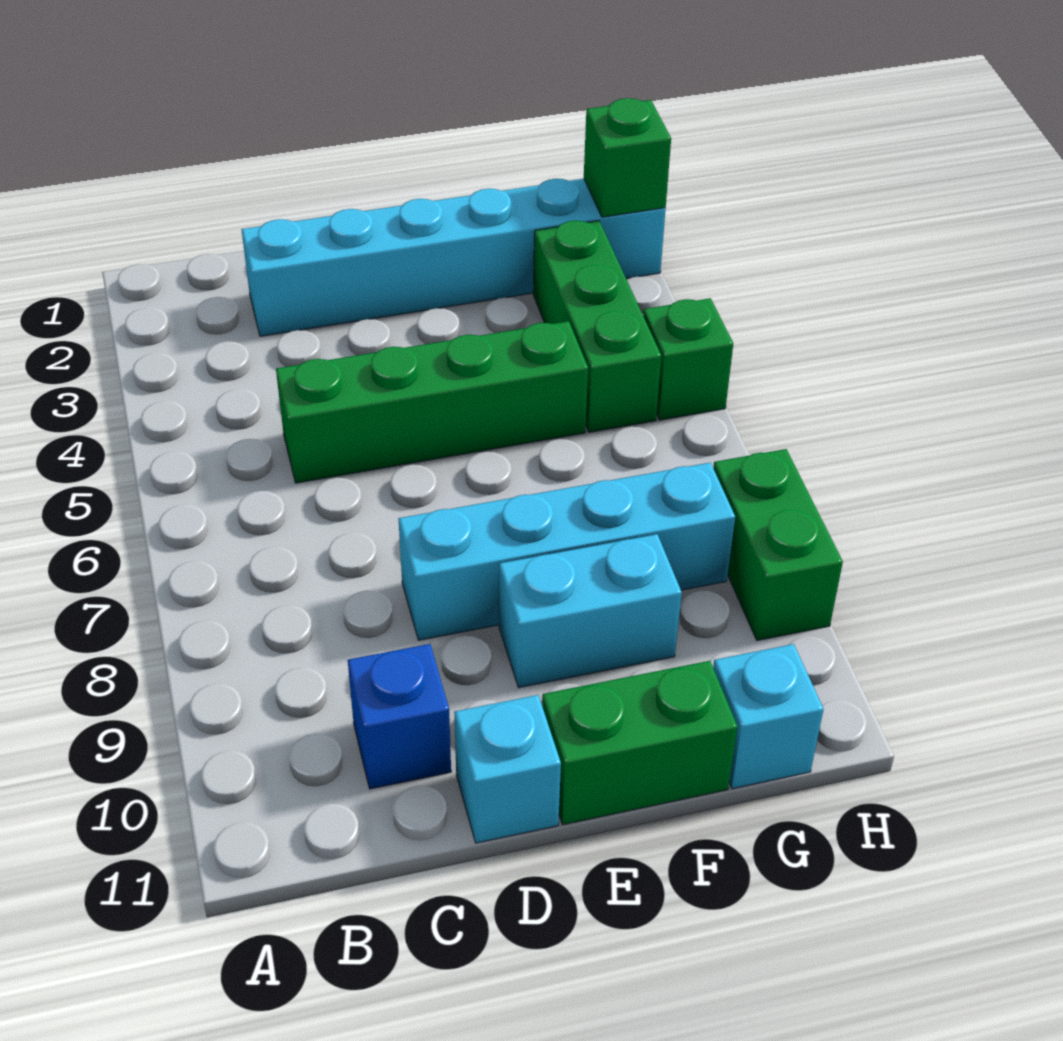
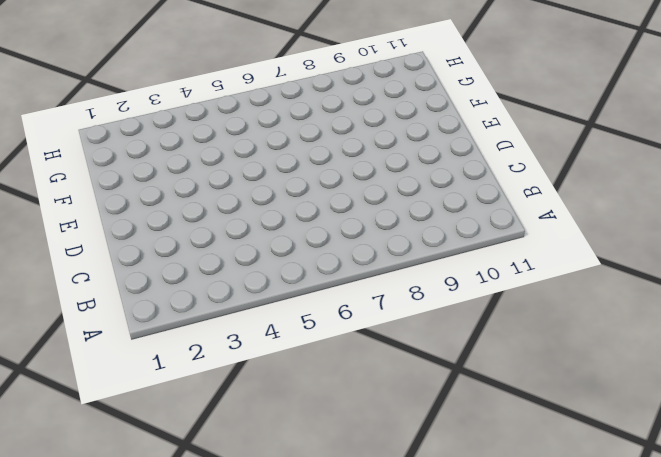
none -> cyan 1x6 brick [241,179,666,336]
none -> green 1x4 brick [276,321,588,483]
none -> blue 1x1 brick [348,644,451,789]

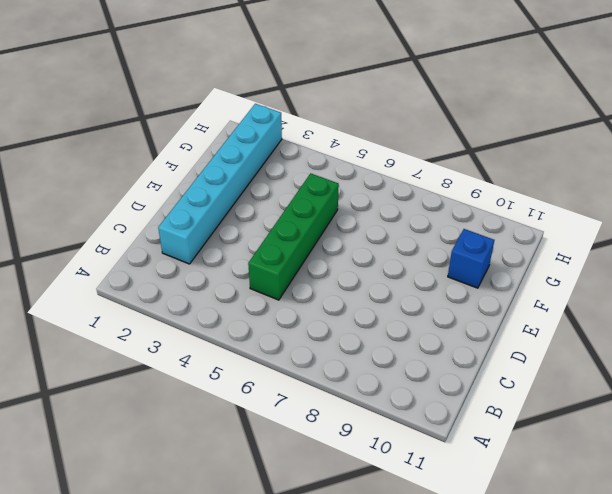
blue 1x1 brick [448,229,494,288] -> blue 1x1 brick moved to [348,644,451,789]
none -> cyan 1x4 brick [399,463,735,640]
none -> cyan 1x1 brick [454,695,561,843]
none -> cyan 1x2 brick [499,534,682,688]

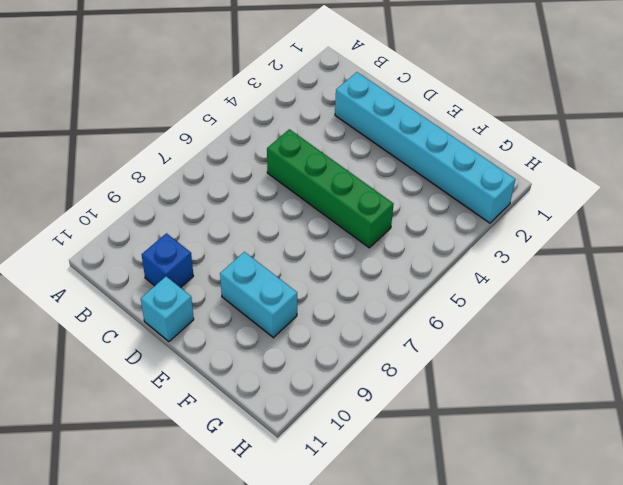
none -> cyan 1x4 brick [399,463,735,640]
none -> green 1x2 brick [542,661,738,825]
none -> green 1x3 brick [533,220,661,432]

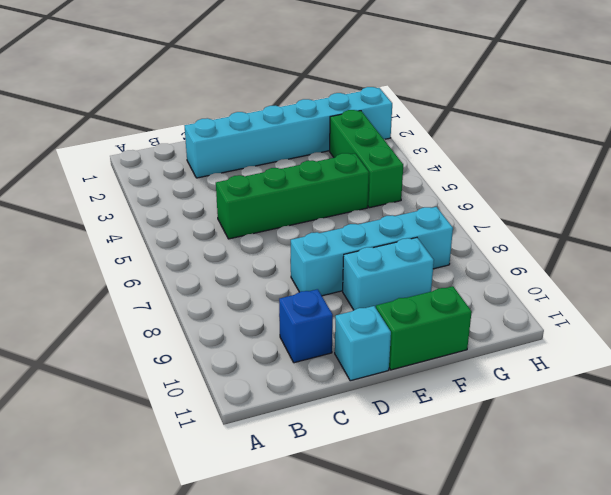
none -> cyan 1x1 brick [713,644,824,789]
none -> green 1x1 brick [643,298,733,420]
none -> green 1x2 brick [713,449,843,640]

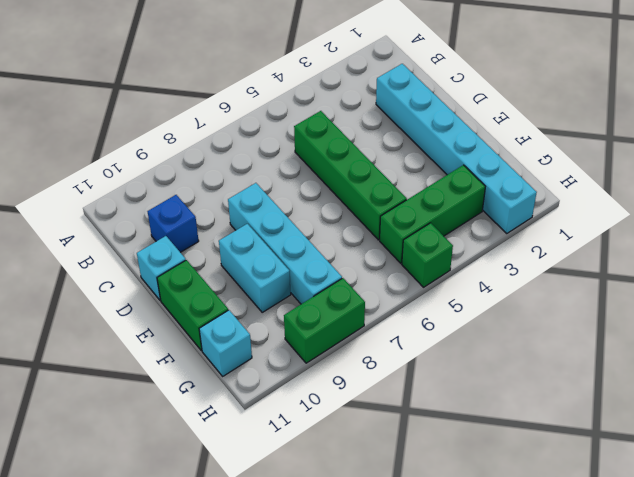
none -> green 1x1 brick [584,98,671,217]

